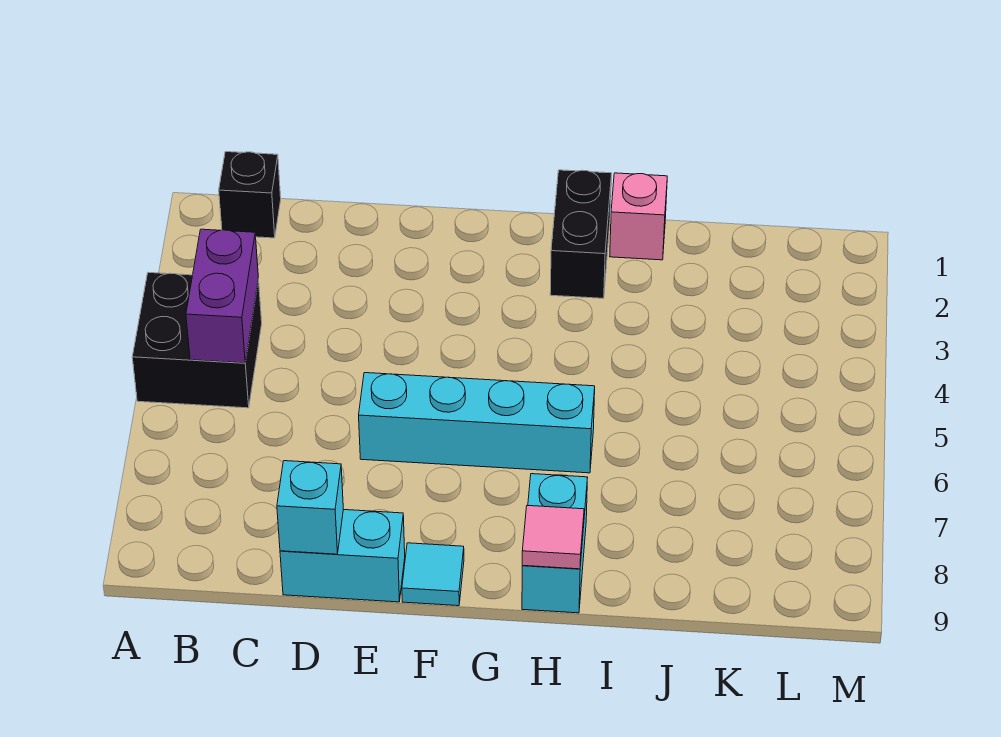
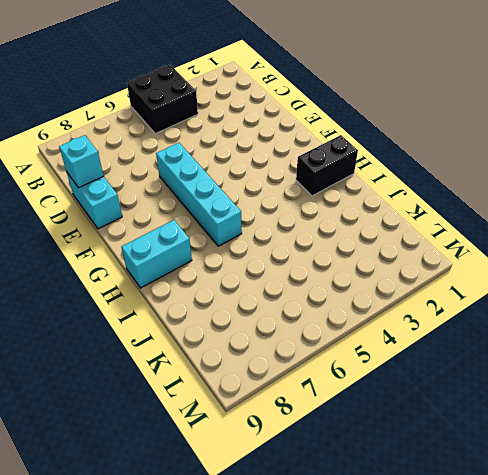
none -> black 1x1 brick [219,152,281,238]
none -> cyan 1x1 tile [402,543,464,606]

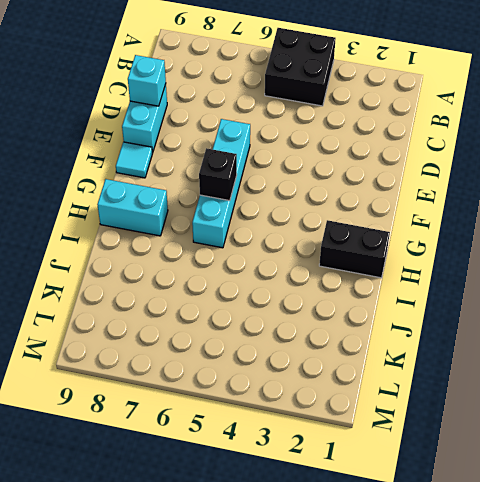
black 1x1 brick [199,148,237,201] -> black 1x1 brick moved to [219,152,281,238]
none -> pink 1x1 brick [610,173,667,260]
none -> purple 1x2 brick [186,229,258,363]

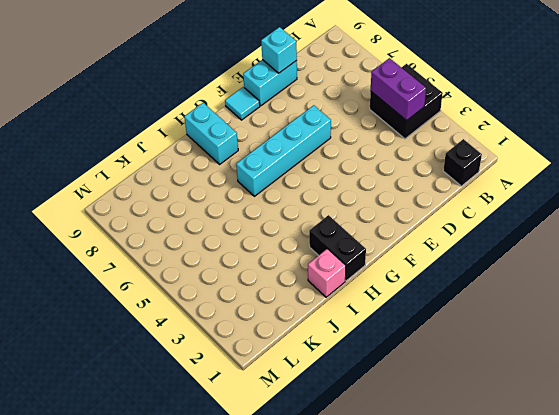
none -> pink 1x1 tile [522,506,584,569]

